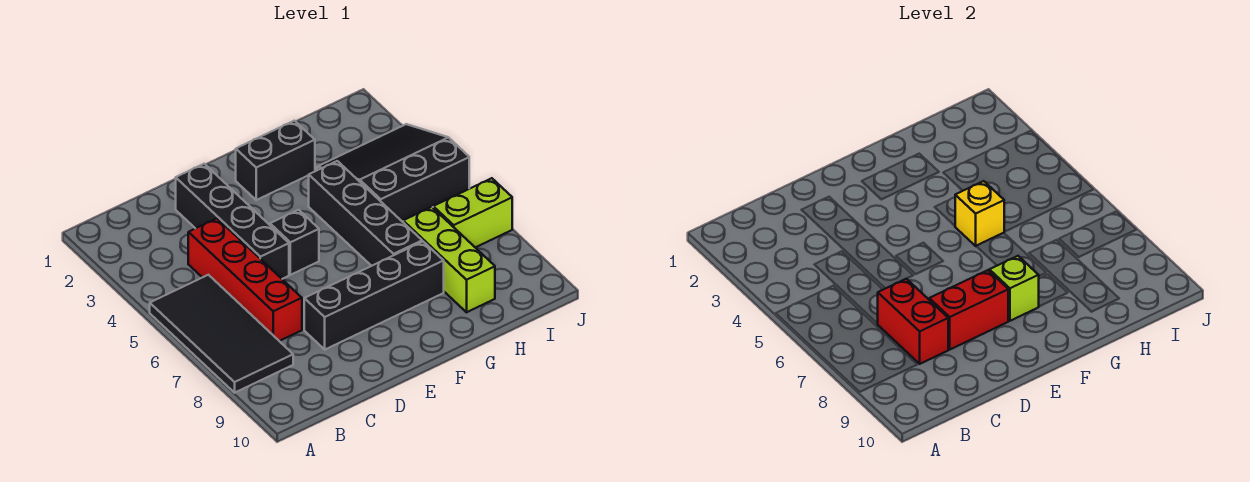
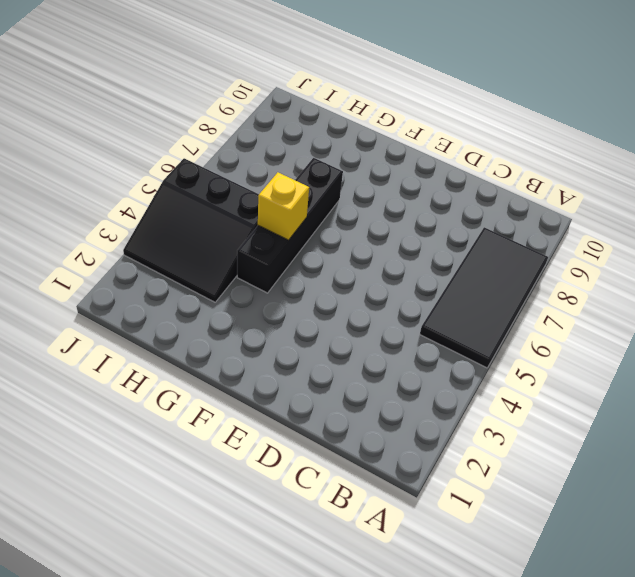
none -> red 1x4 brick [188,218,302,341]
none -> black 1x4 brick [176,164,289,279]
none -> black 1x4 brick [304,242,444,349]

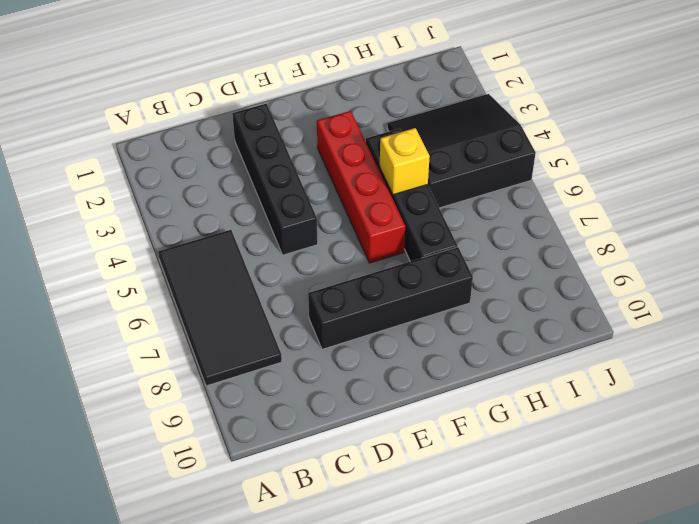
red 1x4 brick [317,111,405,263] -> red 1x4 brick moved to [188,218,302,341]
none -> black 1x1 brick [270,210,319,275]
none -> black 1x2 brick [236,121,315,200]
none -> lime 1x3 brick [403,207,495,312]

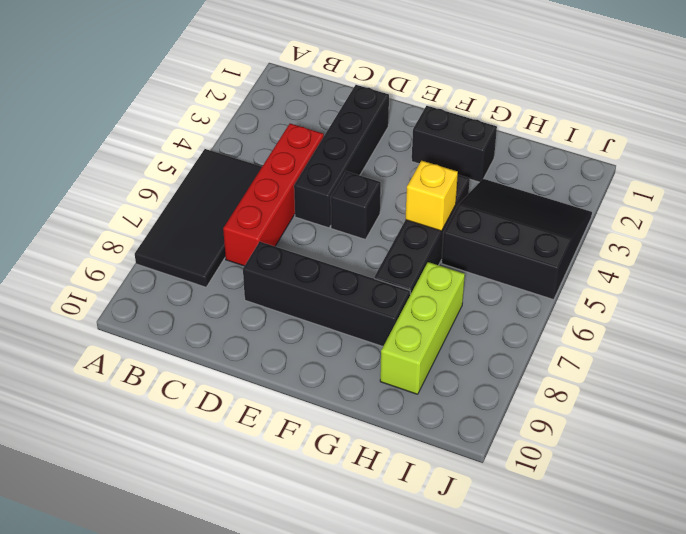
none -> lime 1x2 brick [433,178,512,248]
none -> red 1x2 brick [878,279,948,364]
none -> red 1x2 brick [929,270,1008,349]

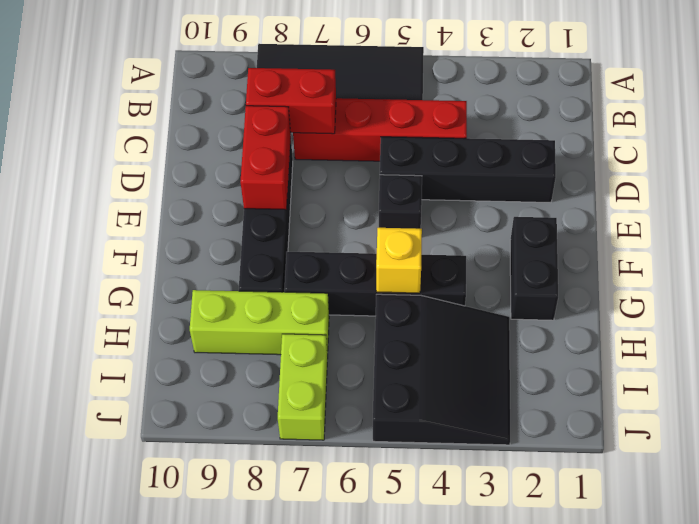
none -> lime 1x1 brick [989,256,1039,321]

